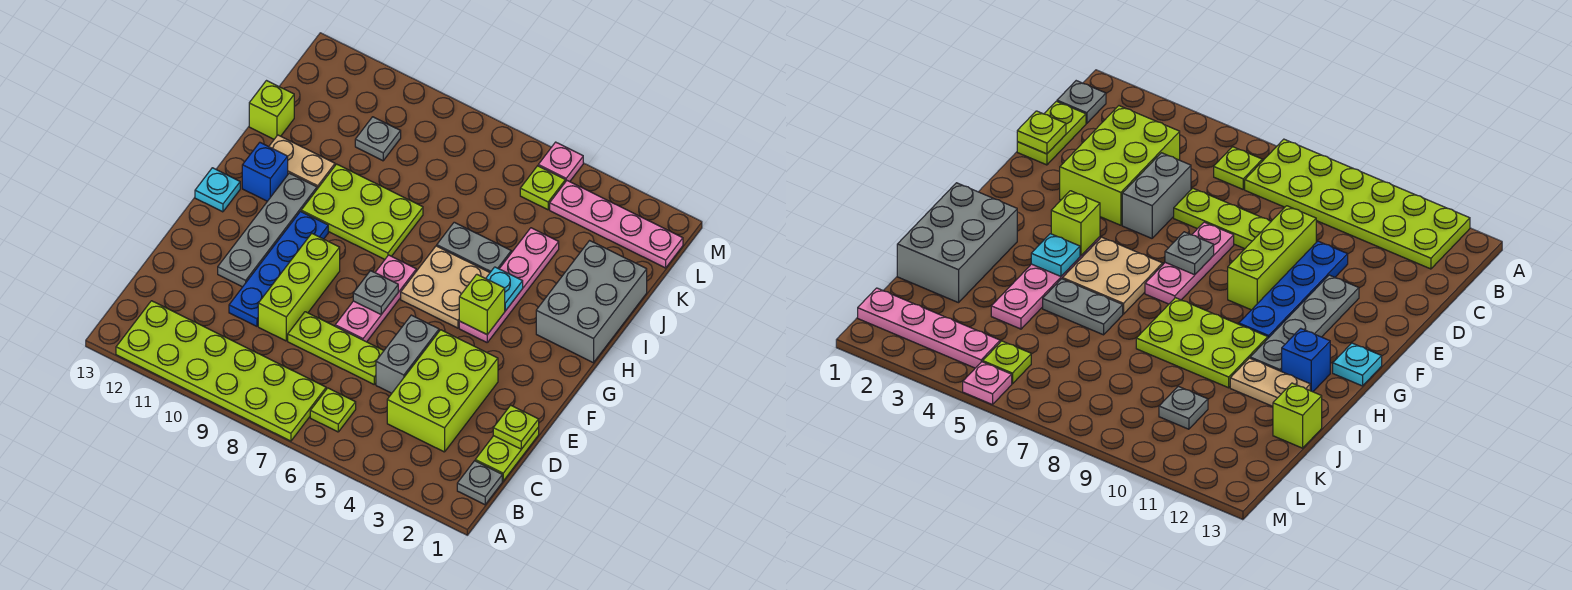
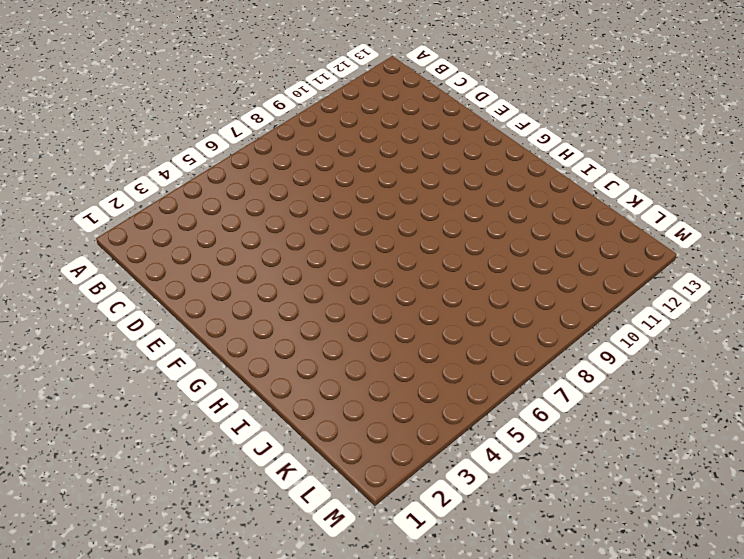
none -> lime 2x6 plate [116,301,326,441]
none -> grey 1x1 plate [457,461,502,505]
none -> lime 1x1 plate [310,388,356,432]

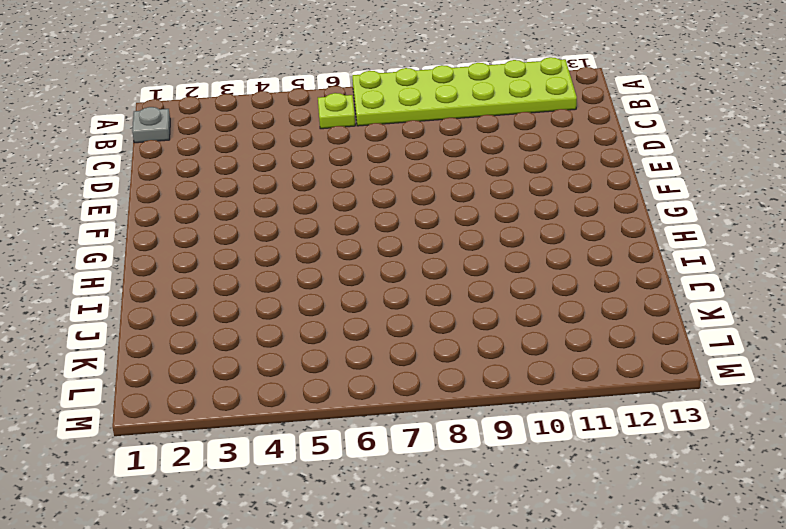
none -> lime 1x2 plate [475,427,539,481]
none -> lime 2x3 brick [387,330,498,452]
none -> grey 1x2 brick [376,315,439,393]

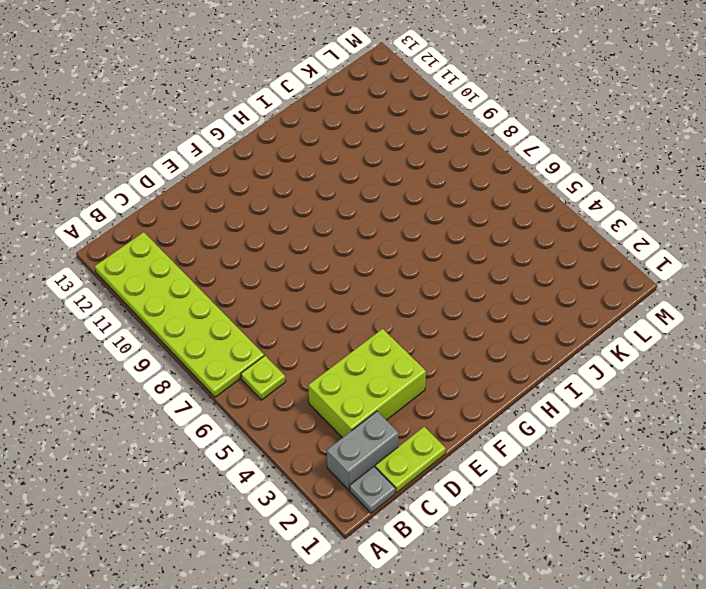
grey 1x2 brick [327,411,399,490] -> grey 1x2 brick moved to [376,315,439,393]
none -> lime 1x3 plate [288,312,384,384]
none -> lime 1x3 brick [258,234,340,341]
none -> blue 1x4 plate [229,212,328,326]

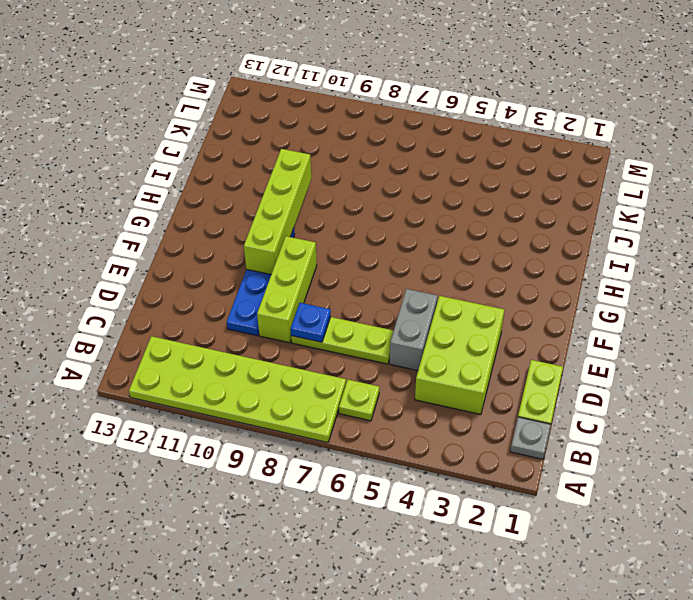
blue 1x1 plate [291,303,331,342] -> none
lime 1x4 brick [244,149,311,274] -> none
none -> pink 1x3 plate [335,255,416,342]
none -> grey 1x4 plate [218,173,317,287]
none -> pink 1x4 plate [459,228,559,342]

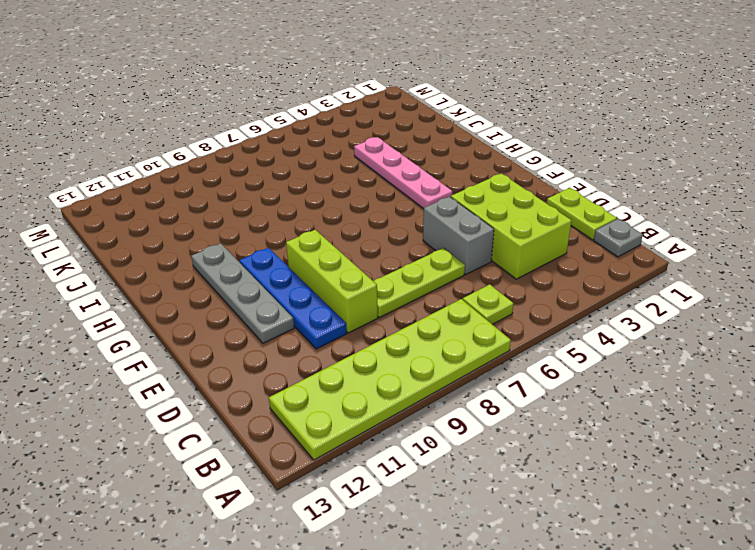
none -> pink 1x3 plate [335,255,416,342]
none -> tan 2x2 plate [401,246,490,328]
none -> cyan 1x1 plate [195,168,240,212]

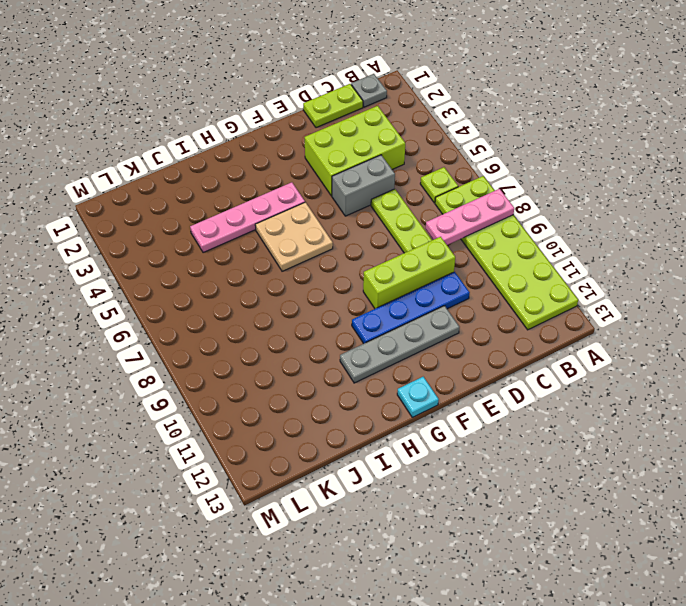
pink 1x3 plate [426,189,514,245] -> pink 1x3 plate moved to [335,255,416,342]
none -> grey 2x3 brick [536,241,647,363]
none -> lime 2x3 plate [301,164,423,259]
none -> blue 1x1 brick [242,143,288,201]

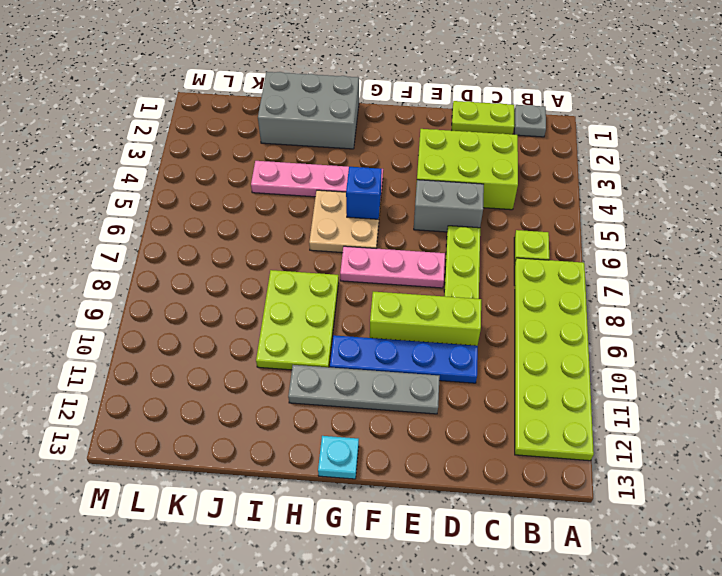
blue 1x1 brick [346,167,382,219] -> blue 1x1 brick moved to [242,143,288,201]
none -> grey 1x2 plate [437,222,511,272]
none -> tan 1x2 plate [269,135,335,189]
none -> lime 1x1 brick [249,81,294,139]

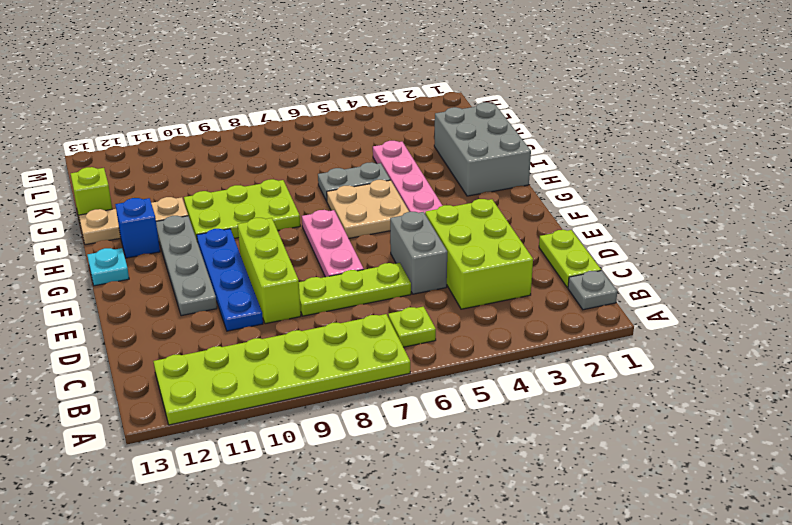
tan 1x3 plate [79,197,188,245] -> tan 1x2 plate [269,135,335,189]
none -> grey 1x1 plate [355,117,401,161]
none -> pink 1x4 plate [550,181,683,268]
none -> lime 1x1 plate [520,166,565,210]

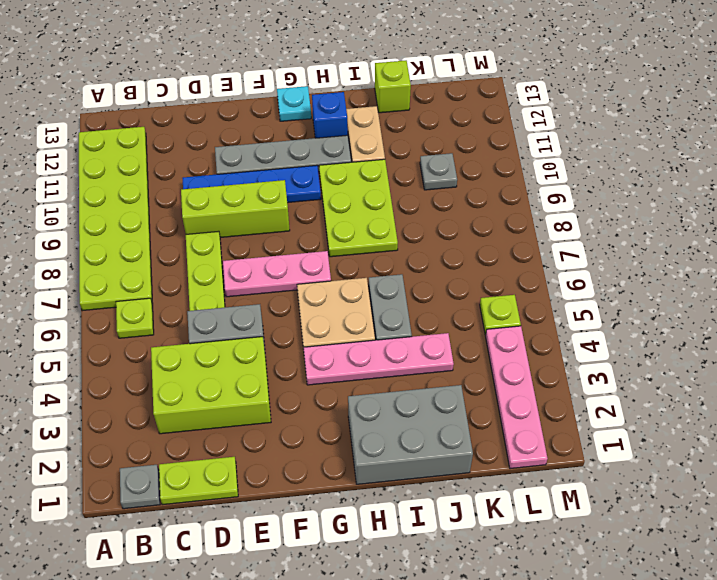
none -> pink 1x1 plate [538,142,583,182]
none -> lime 1x1 plate [493,405,539,449]
none -> grey 1x1 plate [353,271,398,314]

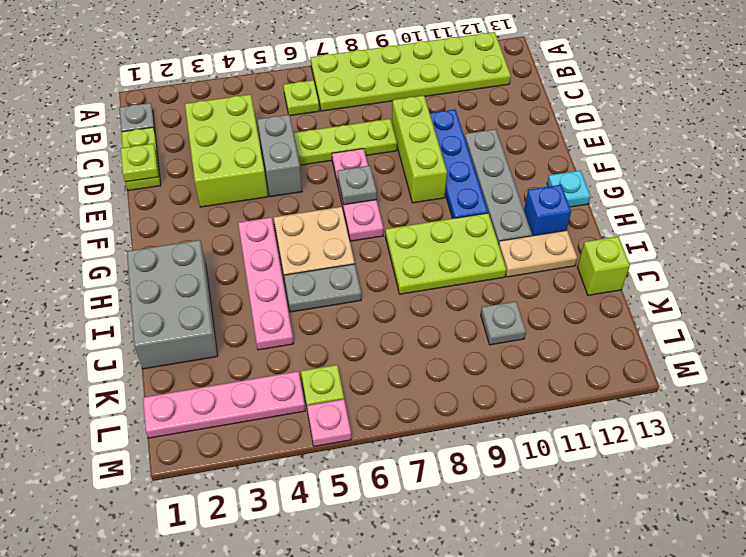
none -> lime 1x1 brick [459,274,505,334]
none -> cyan 1x1 plate [486,267,523,311]

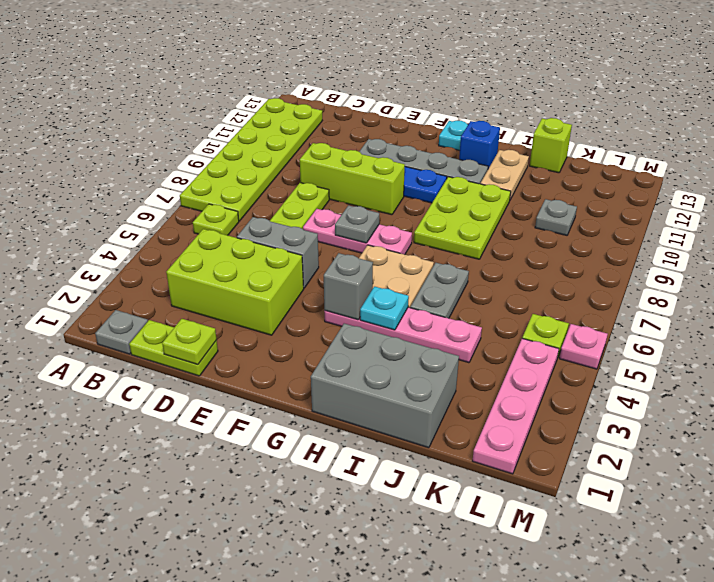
grey 1x1 brick [324,253,373,320] -> lime 1x1 brick [459,274,505,334]

